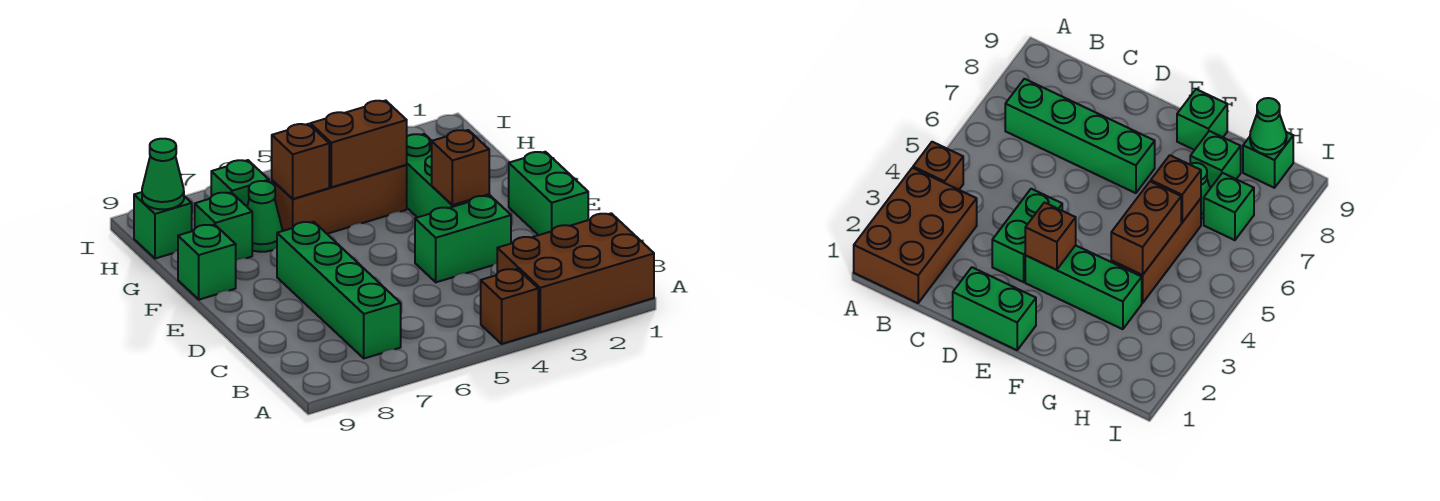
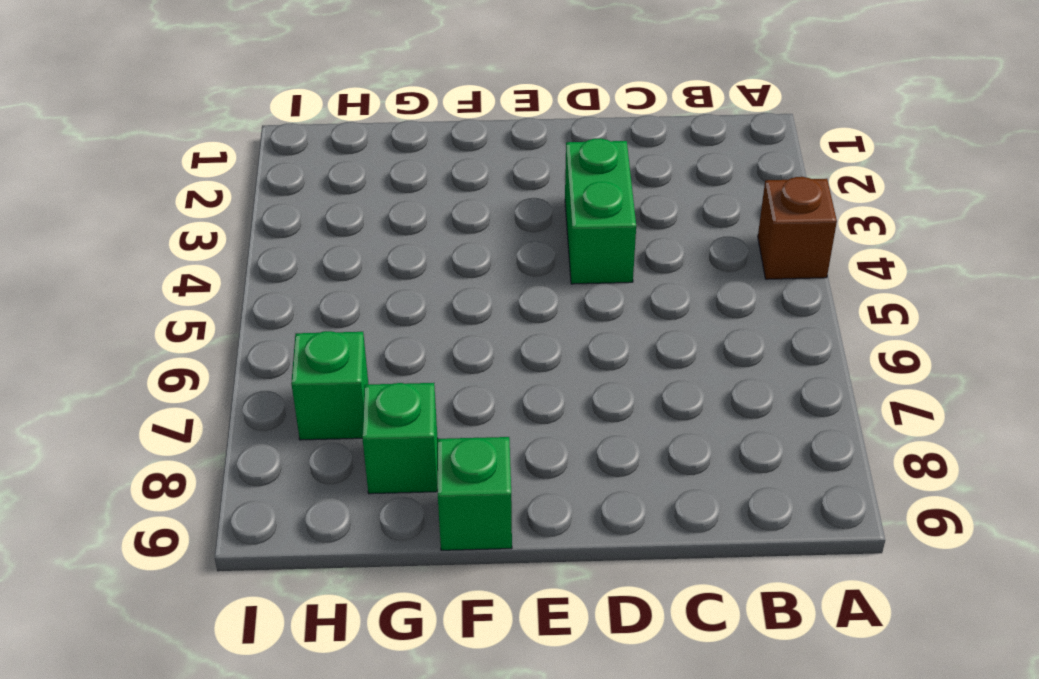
none -> brown 2x3 brick [497,213,654,332]
none -> green 1x4 brick [277,222,401,358]
none -> green 1x2 brick [509,152,588,235]

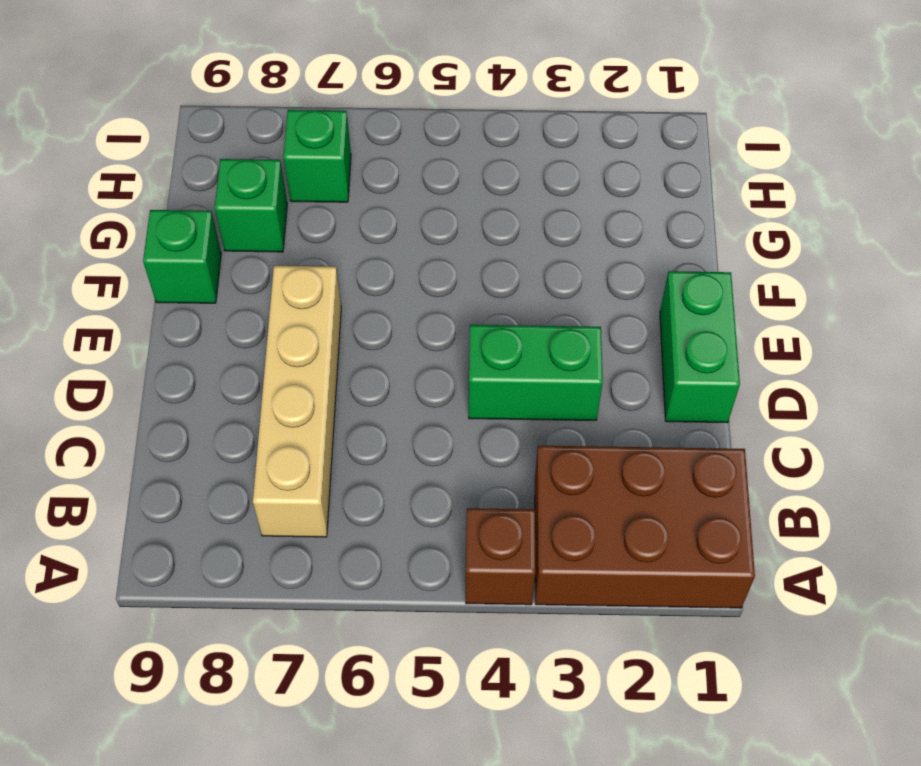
tan 1x4 brick [253,266,341,537] -> green 1x4 brick [277,222,401,358]
none -> green 1x3 brick [407,134,489,218]
none -> brown 1x3 brick [272,165,407,234]
none -> green 1x1 cone [247,181,283,252]

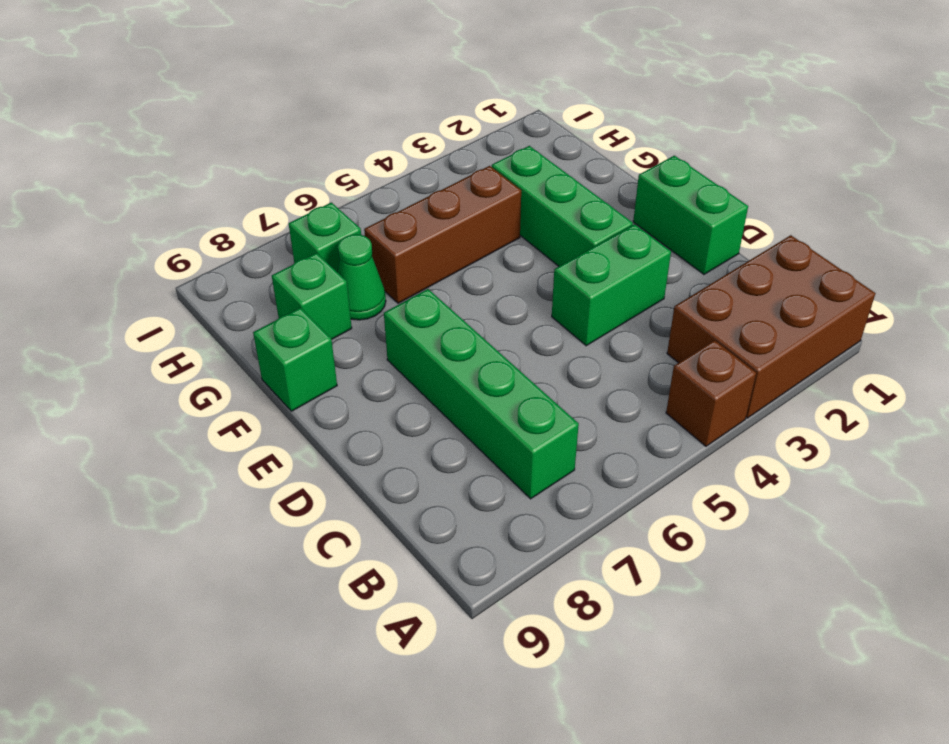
none -> green 1x1 brick [134,192,192,259]
none -> brown 1x1 brick [432,130,489,205]
none -> brown 1x2 brick [310,101,407,187]

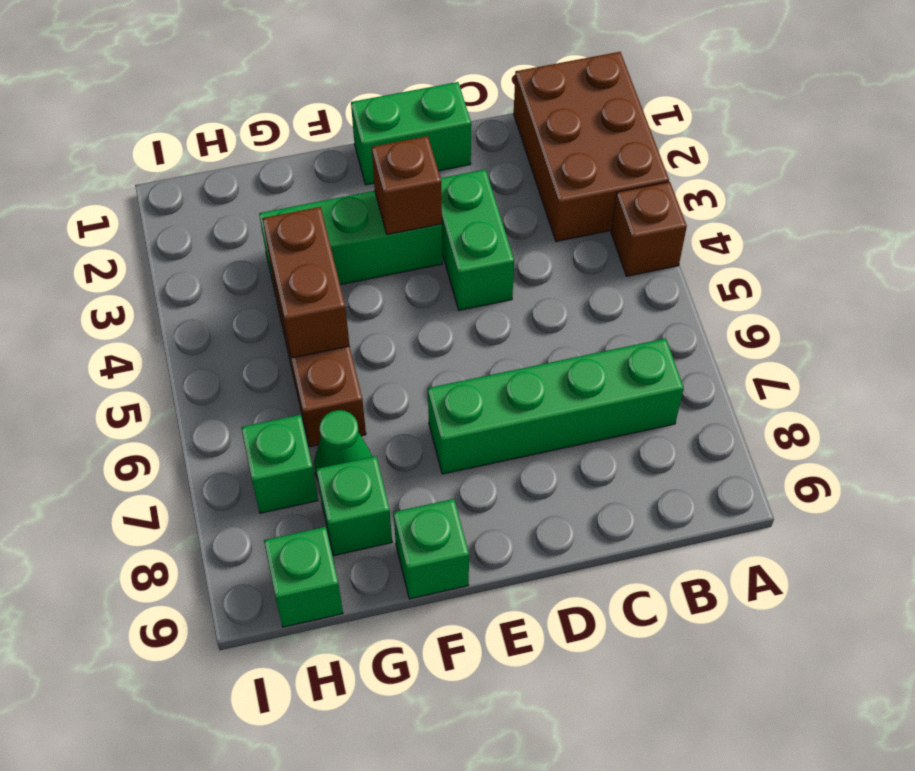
none -> brown 1x1 brick [272,124,329,199]
none -> green 1x1 cone [142,139,184,209]

